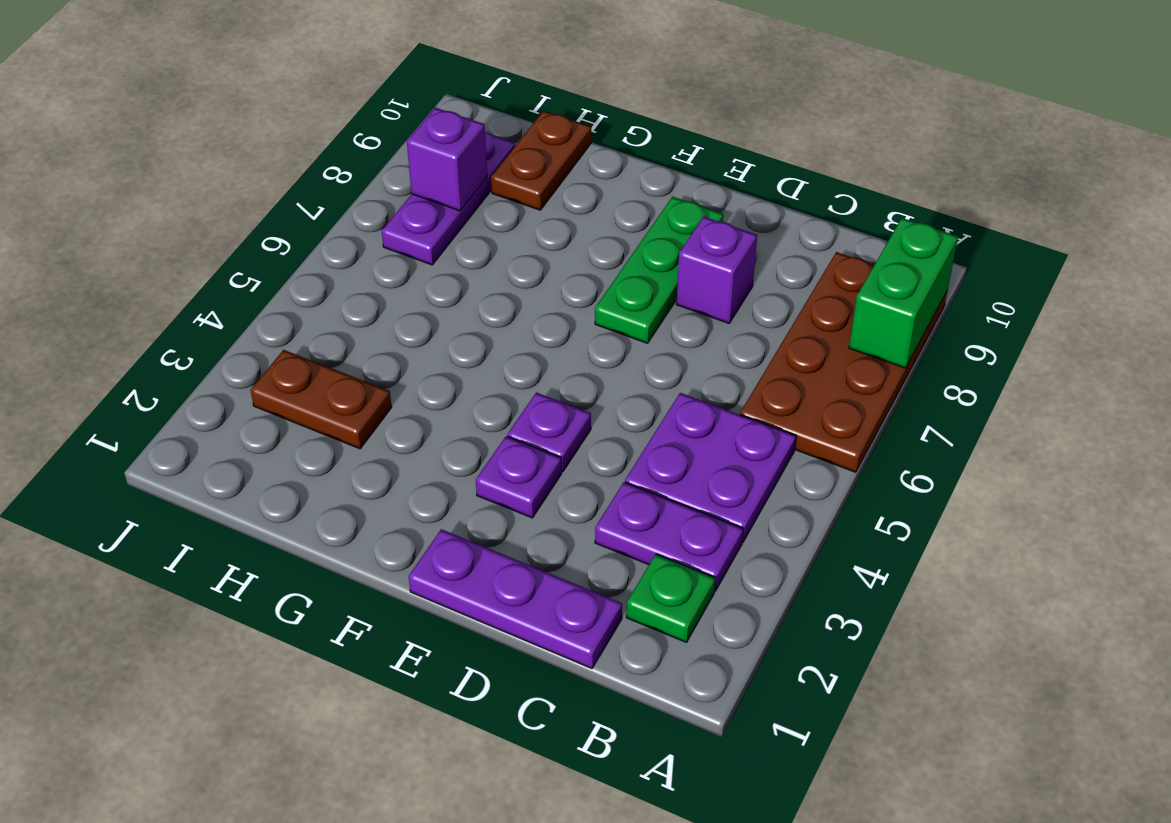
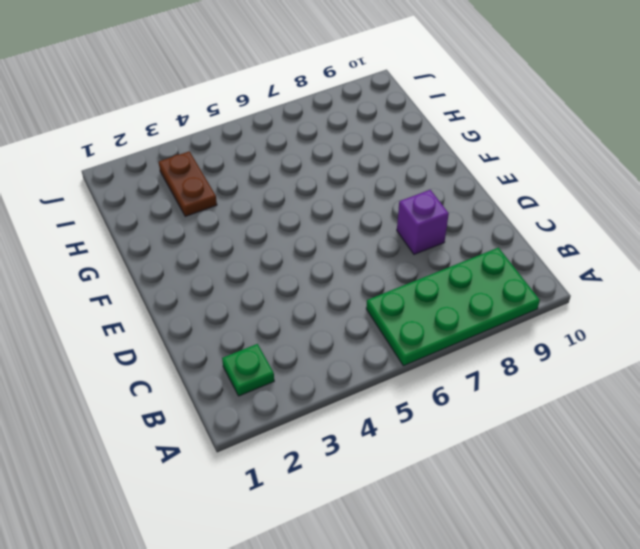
green 2x4 plate [366,248,540,366] -> brown 2x4 plate [740,252,947,472]
none -> purple 1x2 plate [595,482,743,591]
none -> purple 2x2 plate [625,393,796,542]
none -> purple 1x3 plate [409,529,622,669]

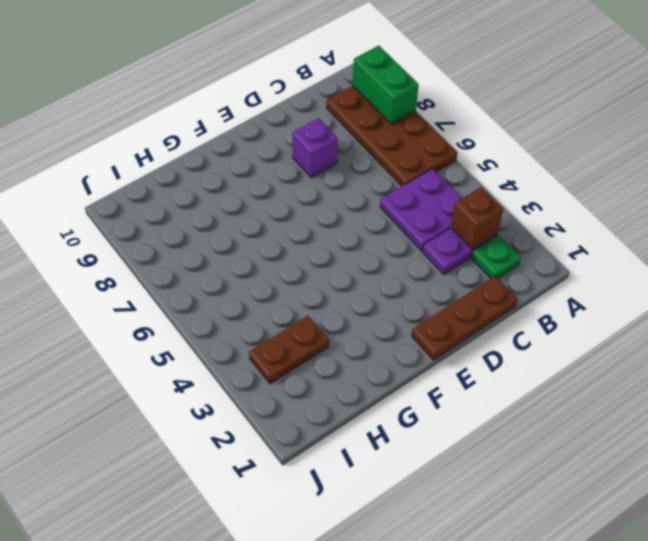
brown 1x1 brick [451,187,503,250] -> none
brown 1x3 plate [412,276,517,360] -> purple 1x3 plate [409,529,622,669]
none -> purple 1x1 plate [476,436,562,518]
none -> purple 1x1 plate [507,392,591,472]
none -> green 1x3 plate [595,197,723,343]

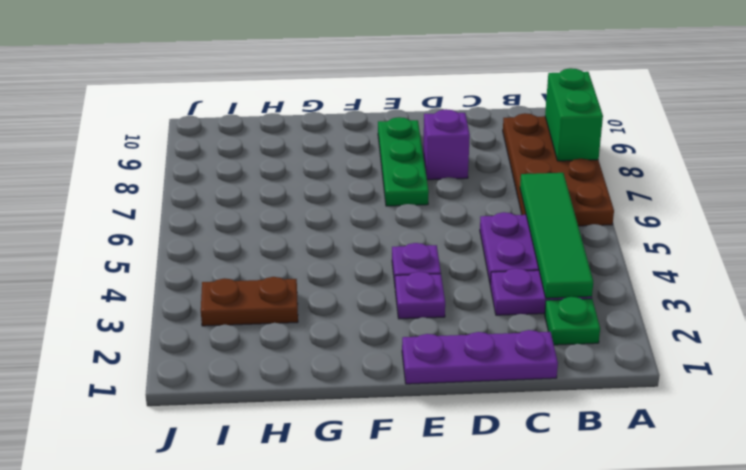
green 1x4 tile [520,173,593,298] -> none
none -> brown 1x2 plate [491,111,591,210]
none -> purple 1x3 plate [382,132,515,265]
none -> purple 1x1 brick [407,108,487,211]

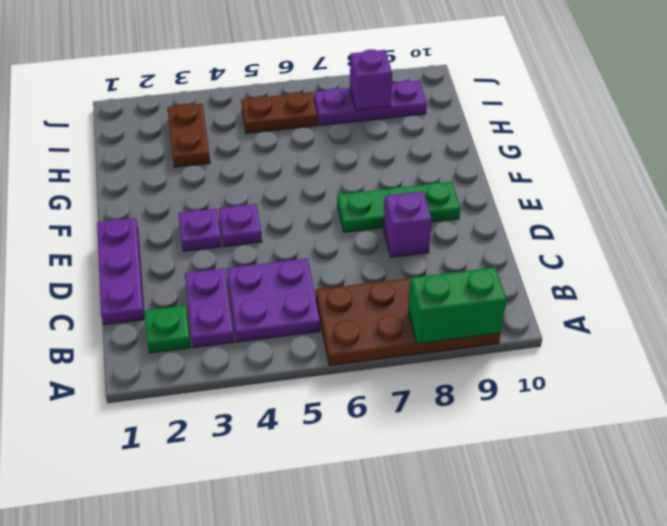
brown 1x2 plate [241,92,318,133] -> brown 1x2 plate moved to [491,111,591,210]

